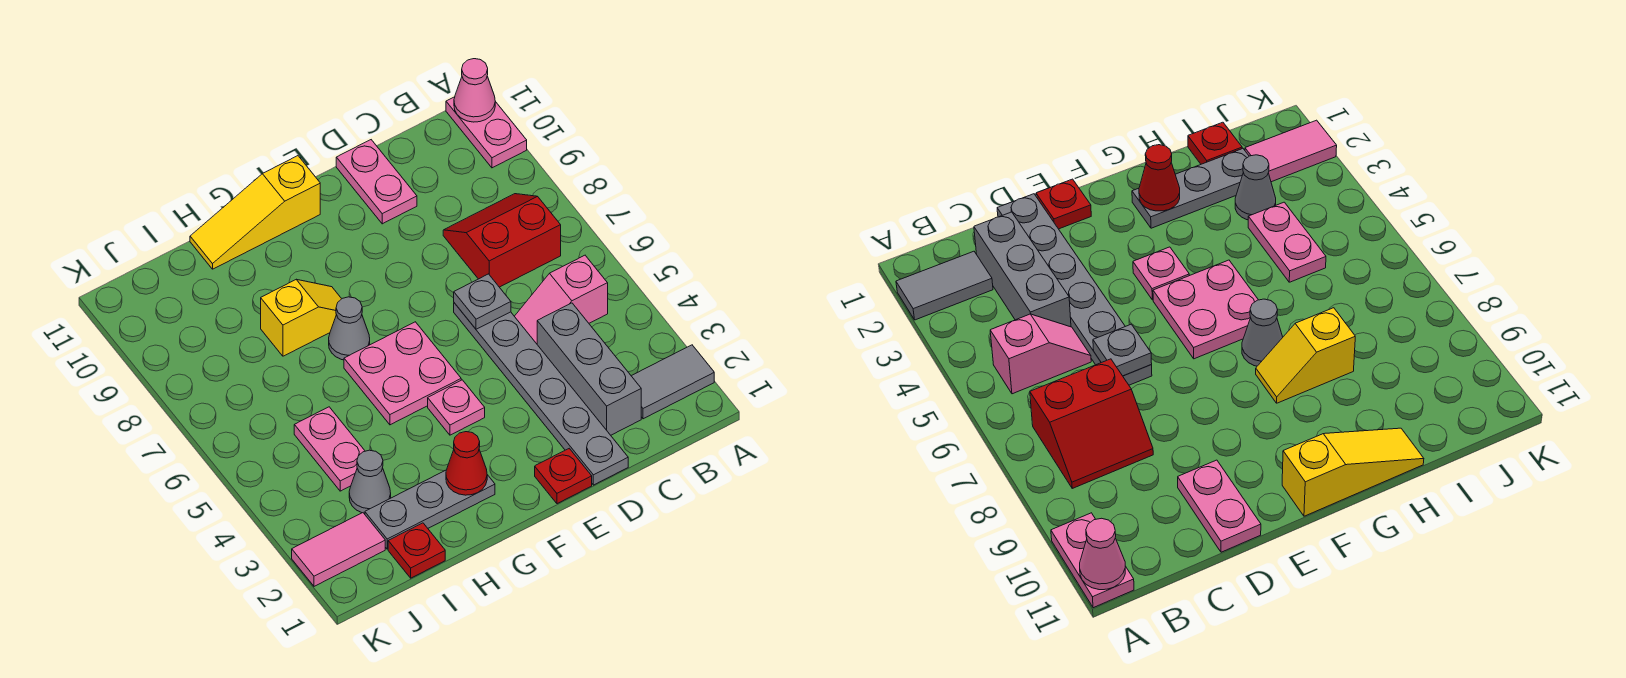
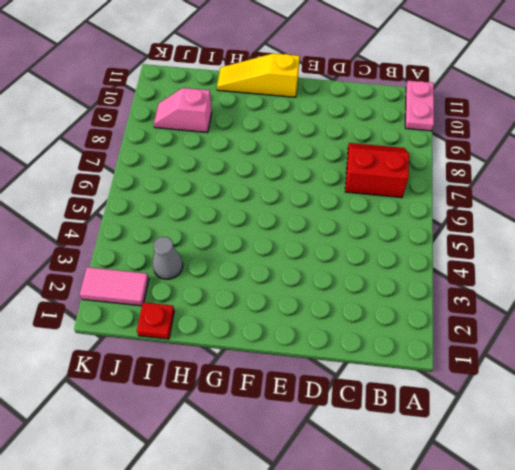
pink 1x2 slope [154,88,212,133] -> pink 1x2 slope moved to [514,255,608,344]
none -> grey 1x2 tile [632,345,714,419]
none -> grey 1x3 brick [537,303,641,435]
none -> grey 1x6 plate [454,303,628,485]

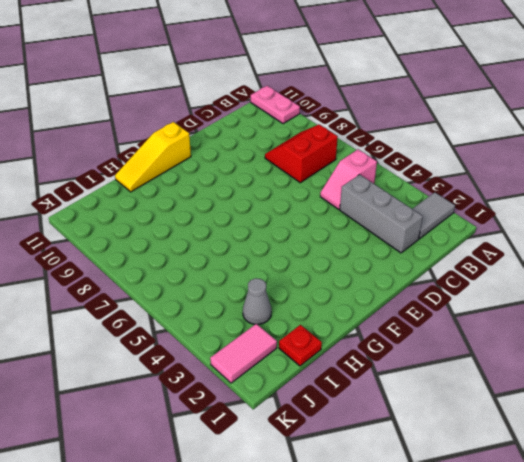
none -> grey 1x6 plate [454,303,628,485]
none -> pink 1x2 plate [336,140,417,224]
none -> red 1x1 plate [535,448,592,504]

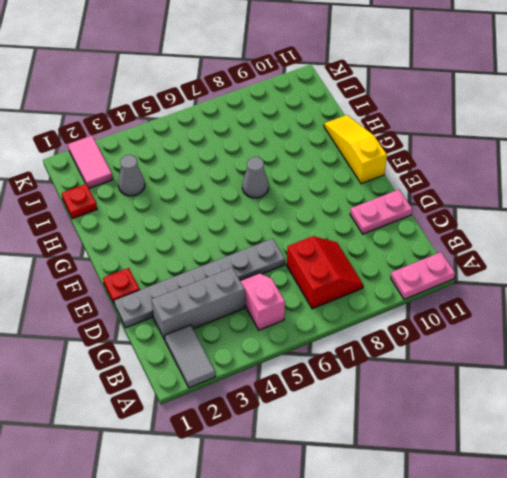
none -> pink 1x1 plate [428,380,485,435]
none -> pink 2x2 plate [344,322,461,425]
none -> grey 1x3 plate [365,470,495,549]

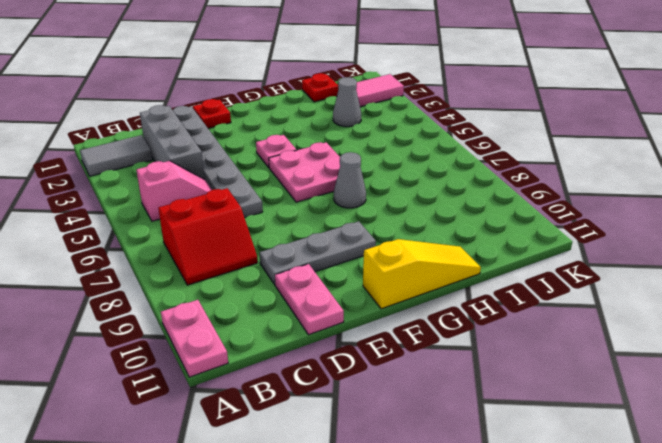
grey 1x3 plate [259,221,376,285] -> grey 1x3 plate moved to [365,470,495,549]
none -> yellow 1x2 slope [261,279,341,356]
none -> pink 1x2 plate [294,407,365,491]
none -> pink 1x1 cone [454,59,495,122]

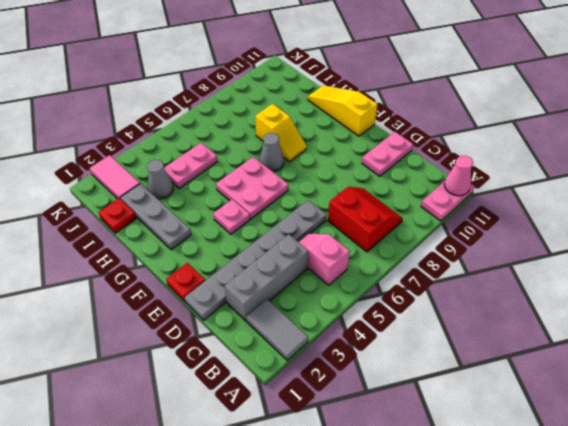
none -> grey 1x1 plate [454,274,511,329]
none -> red 1x1 cone [446,432,487,495]

